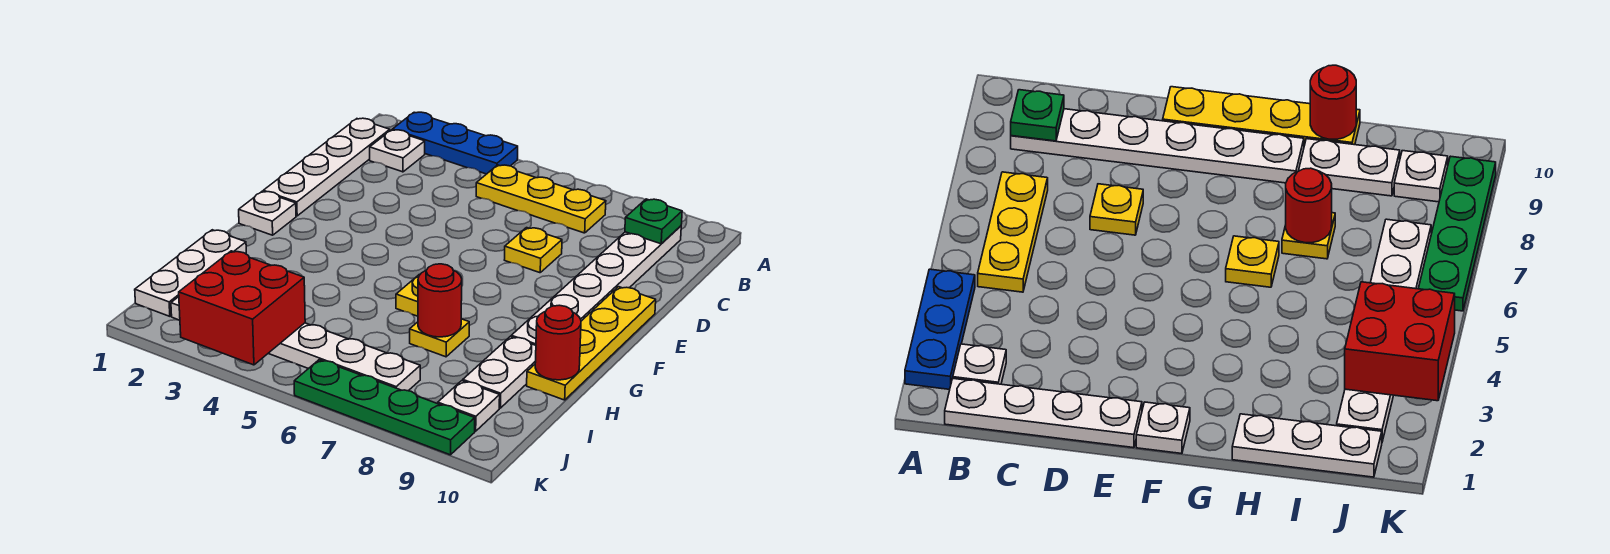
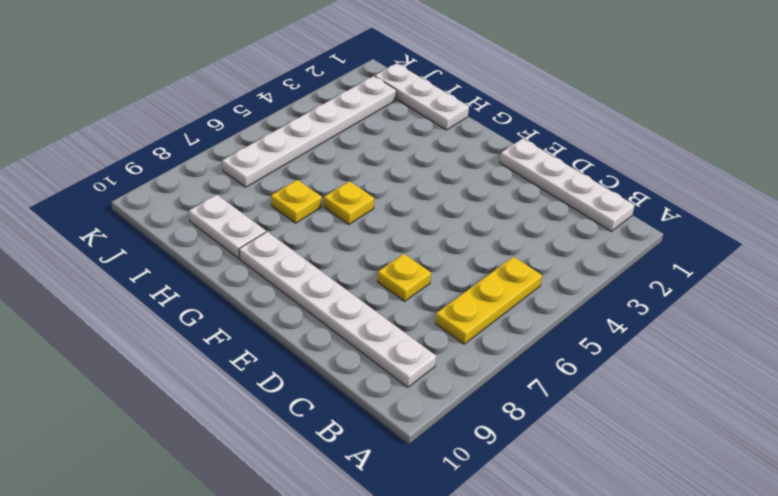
none -> blue 1x3 plate [393,112,518,174]
none -> white 1x1 plate [370,130,425,172]
none -> yellow 1x4 plate [527,287,656,400]

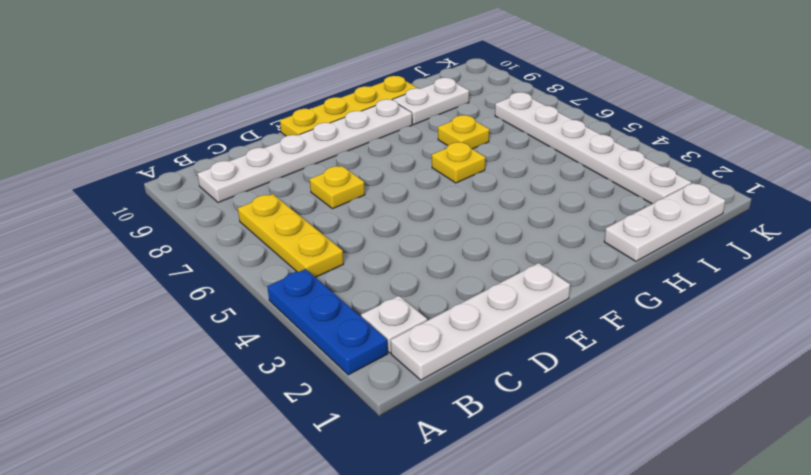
none -> white 1x1 plate [239,191,296,235]
none -> white 1x1 plate [438,381,500,431]
none -> green 1x4 plate [294,360,475,455]

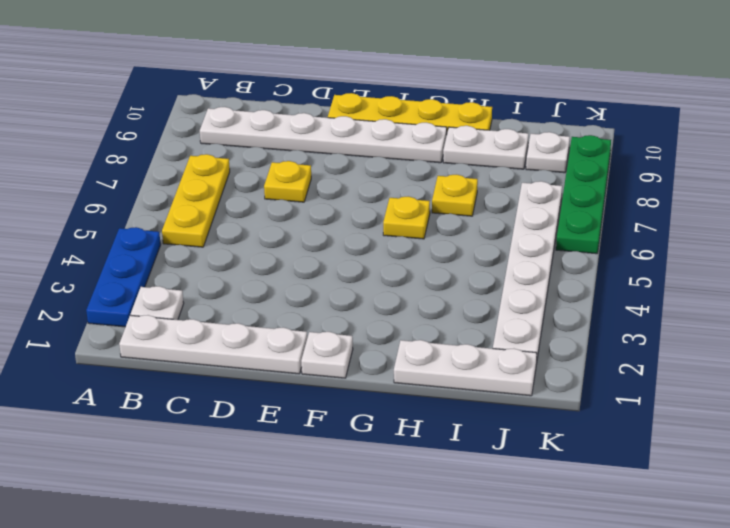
none -> green 1x1 plate [625,199,682,244]
none -> red 1x1 round brick [418,264,462,337]
none -> red 1x1 round brick [535,305,581,380]

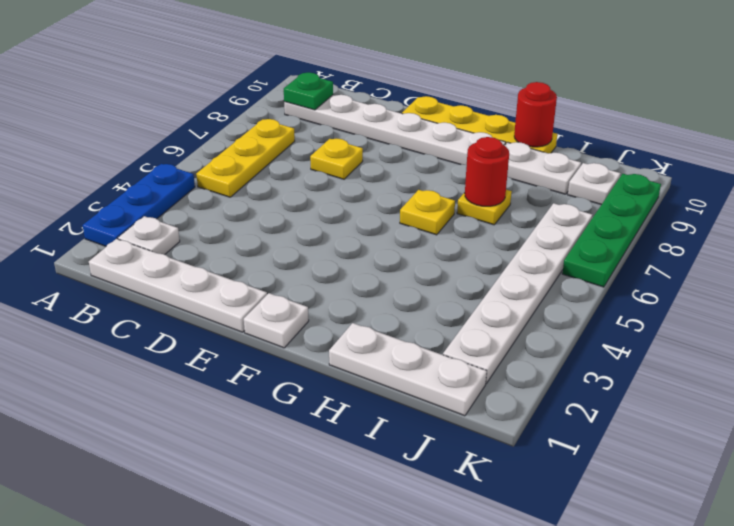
none -> red 2x2 brick [179,251,305,365]

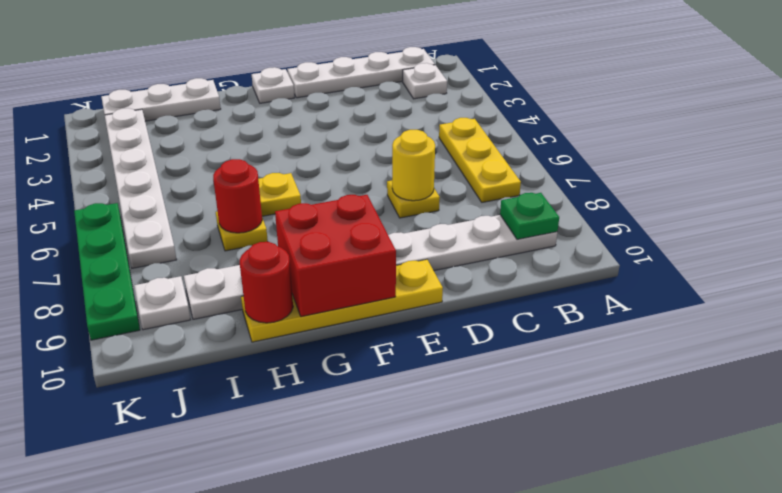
yellow 1x1 round brick [392,130,435,201] -> none
red 2x2 brick [275,195,396,317] -> red 2x2 brick moved to [179,251,305,365]
none -> blue 1x3 plate [393,112,518,174]

